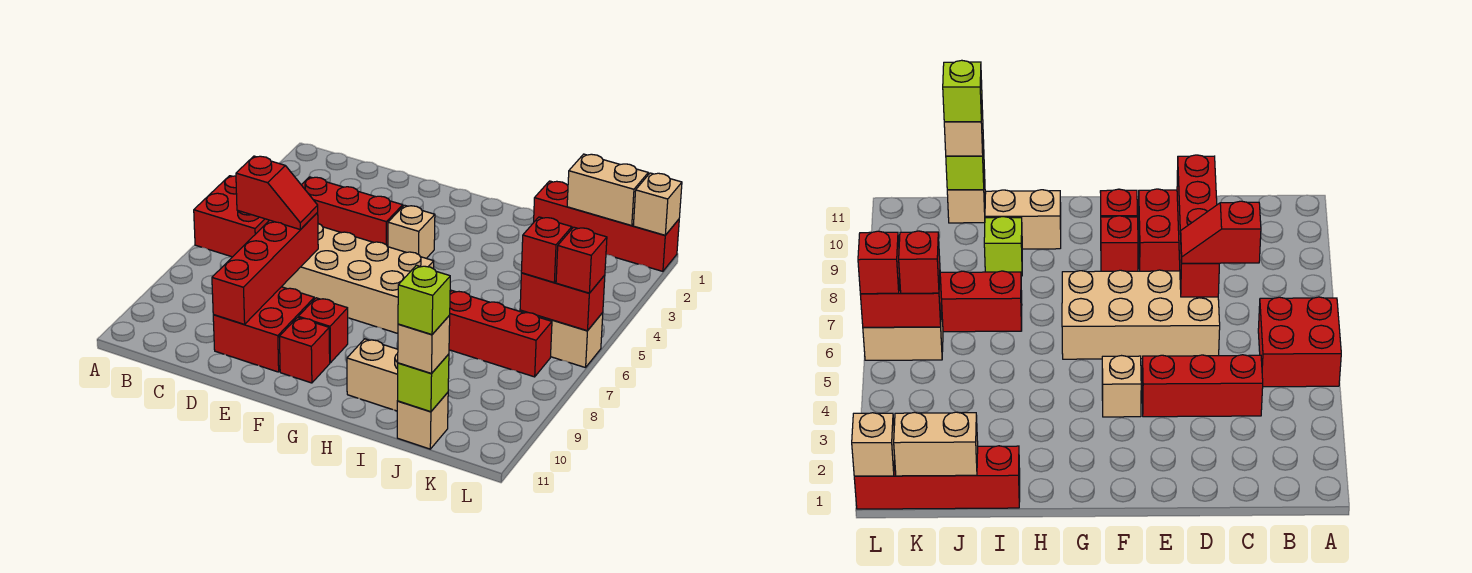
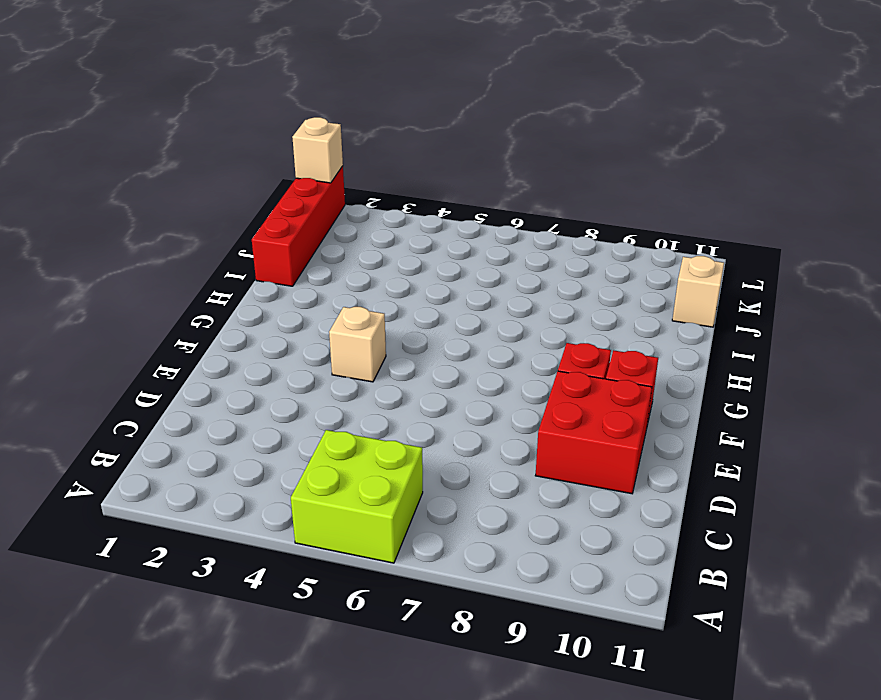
lime 2x2 brick [291,430,423,563] -> red 2x2 brick [194,176,269,257]
none -> red 1x3 brick [302,177,403,247]
none -> tan 2x4 brick [282,224,434,333]
none -> tan 1x2 brick [347,339,398,411]

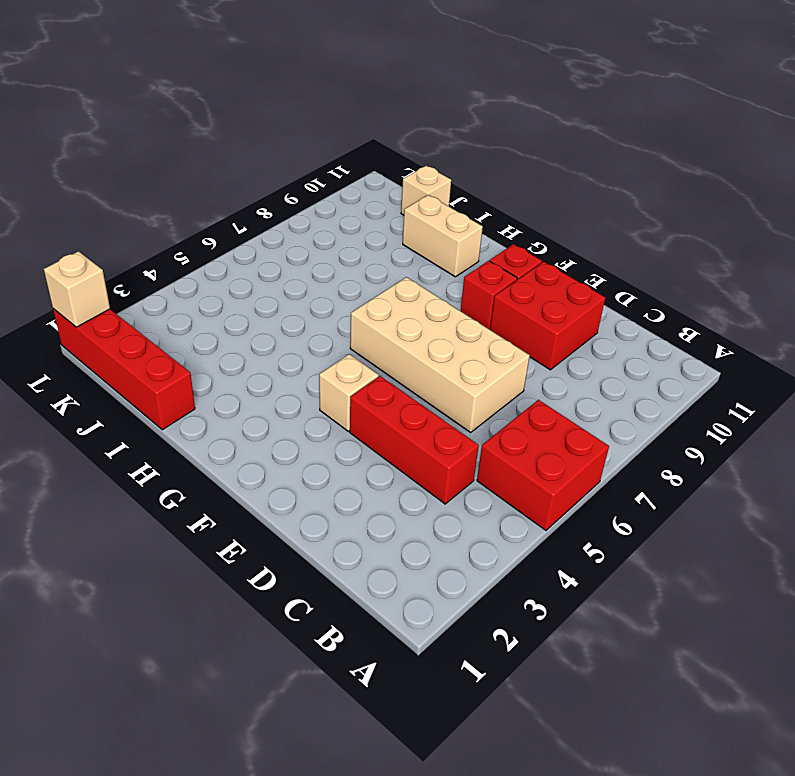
none -> red 1x3 brick [449,290,552,377]
none -> lime 1x1 brick [984,216,1022,276]
none -> tan 1x2 brick [520,310,603,368]

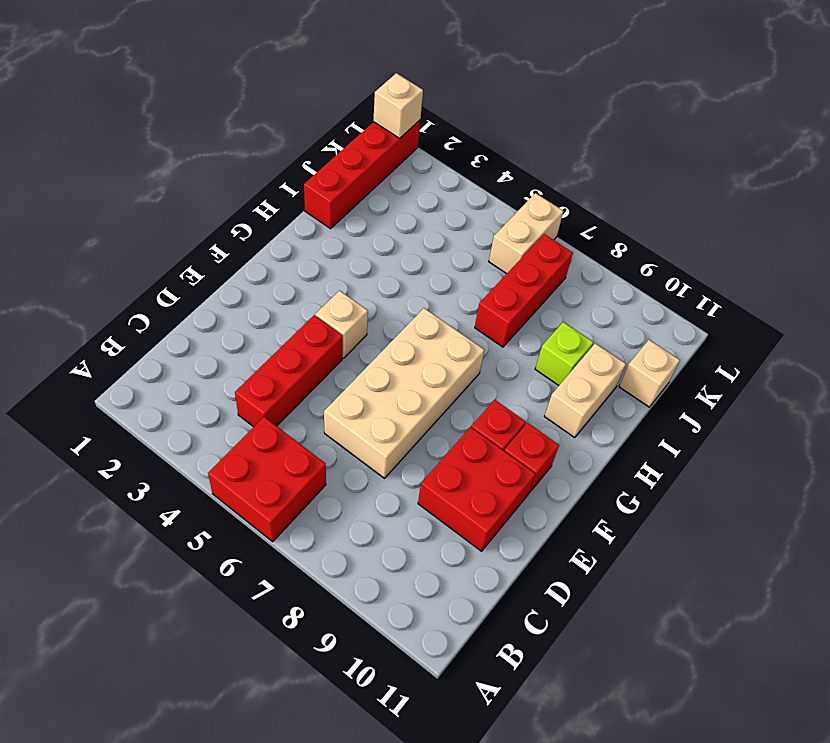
none -> red 1x4 brick [212,213,318,324]
none -> tan 1x2 brick [567,154,648,226]
none -> lime 1x1 brick [397,354,449,412]

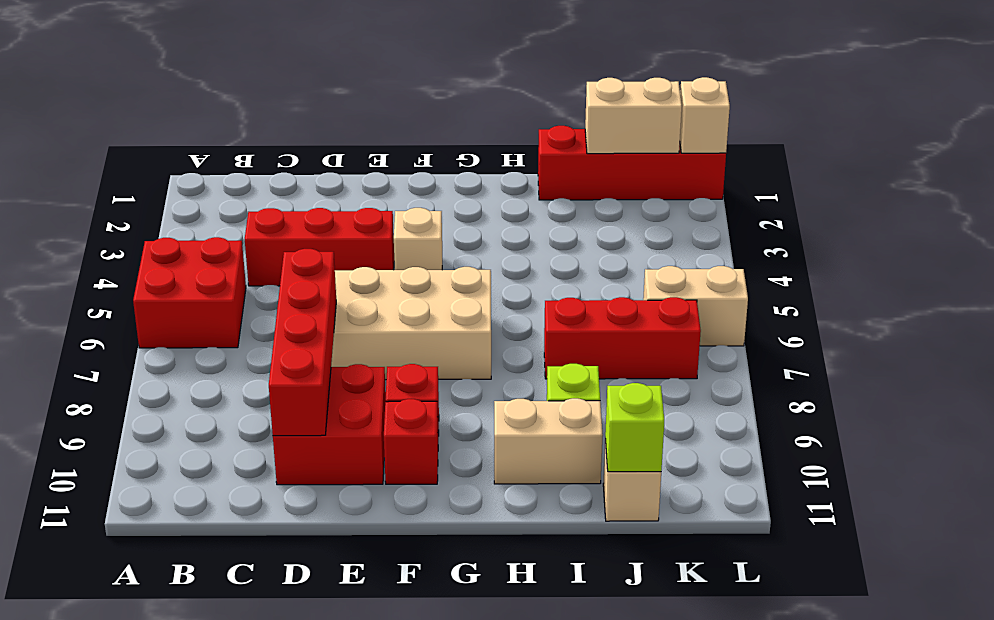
none -> red 1x2 brick [520,273,605,331]
none -> red 1x2 slope [236,156,318,230]
none -> tan 1x1 brick [398,315,450,373]

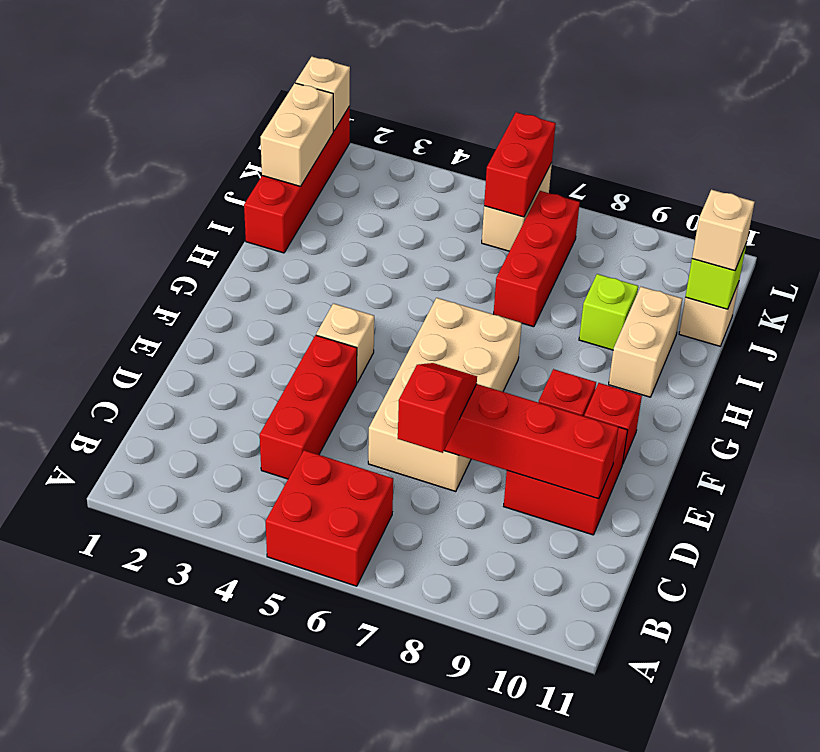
none -> red 1x1 brick [521,217,572,282]
none -> red 1x1 brick [556,227,607,293]
none -> lime 1x1 brick [398,265,450,335]

